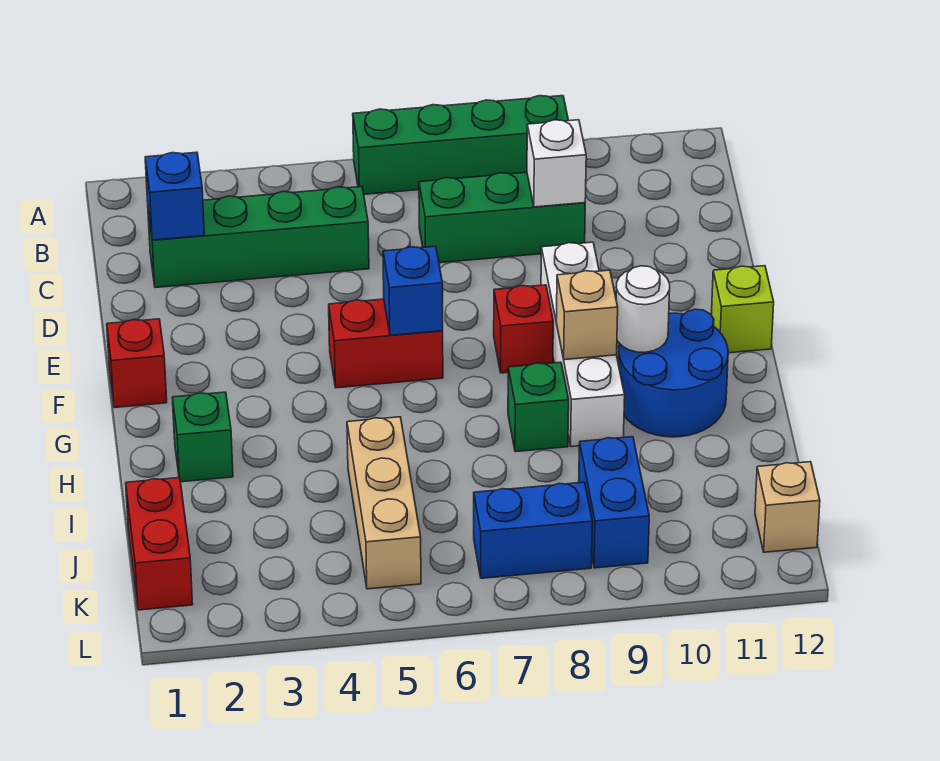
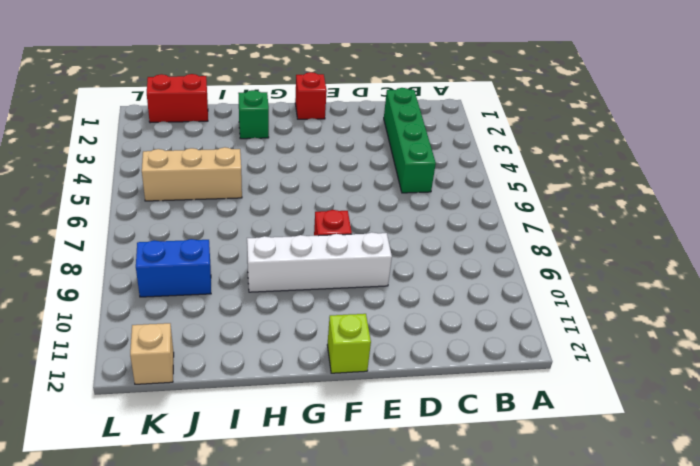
none -> green 1x4 brick [353,96,569,194]
none -> green 1x3 brick [419,172,585,263]
none -> red 1x2 brick [329,299,443,388]

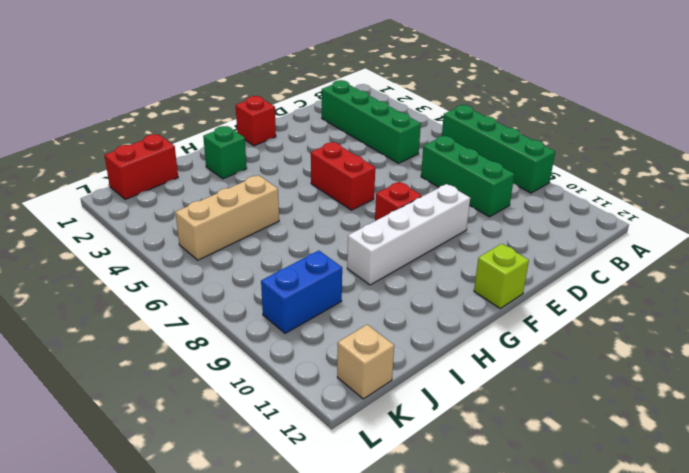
none -> blue 2x2 round brick [618,309,728,437]
none -> green 1x1 brick [508,362,569,452]
none -> blue 1x2 brick [474,482,592,578]

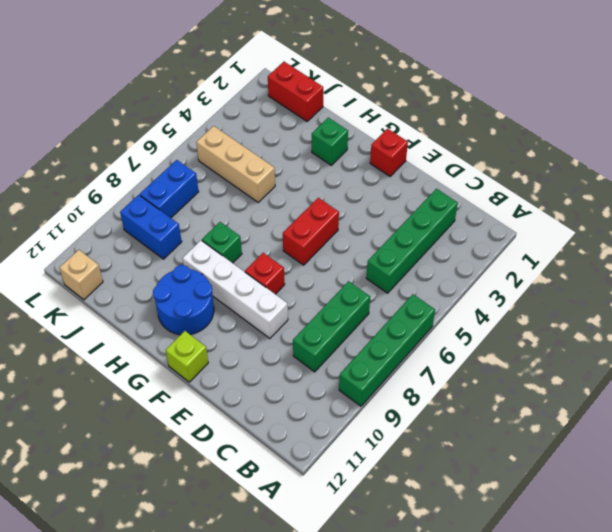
none -> blue 1x1 brick [145,152,204,240]
none -> white 1x1 brick [527,120,586,207]
none -> blue 1x1 brick [383,246,443,335]

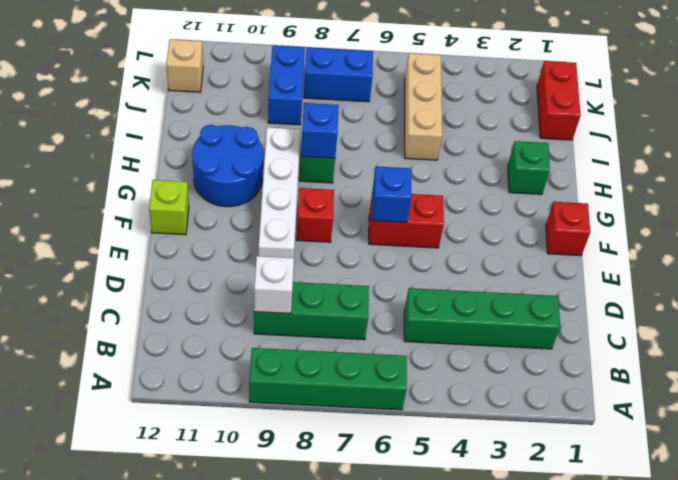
blue 1x1 brick [301,103,339,158] -> blue 1x1 brick moved to [145,152,204,240]
none -> tan 1x1 brick [556,270,618,360]
none -> white 1x1 round brick [616,266,670,352]

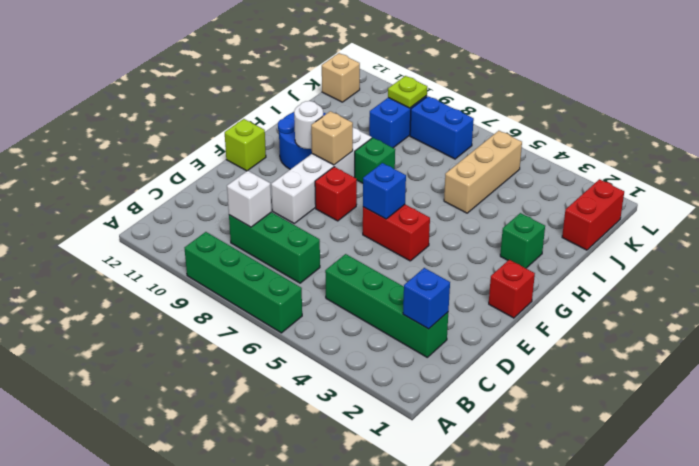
lime 1x1 plate [388,76,427,108] -> none

